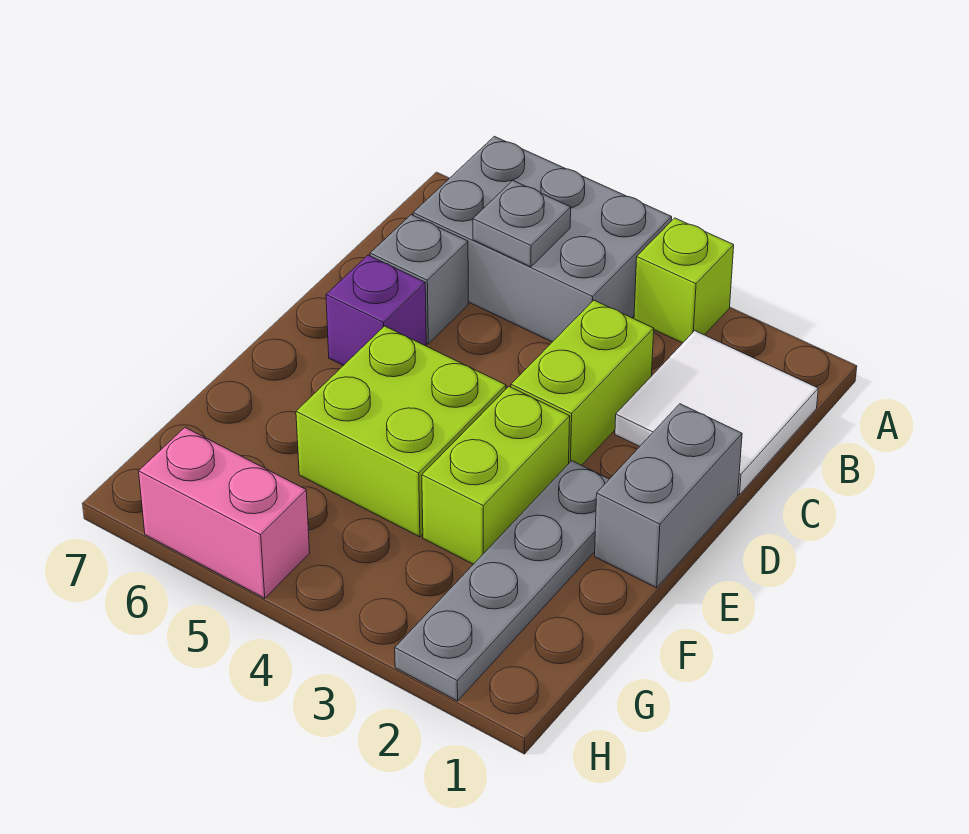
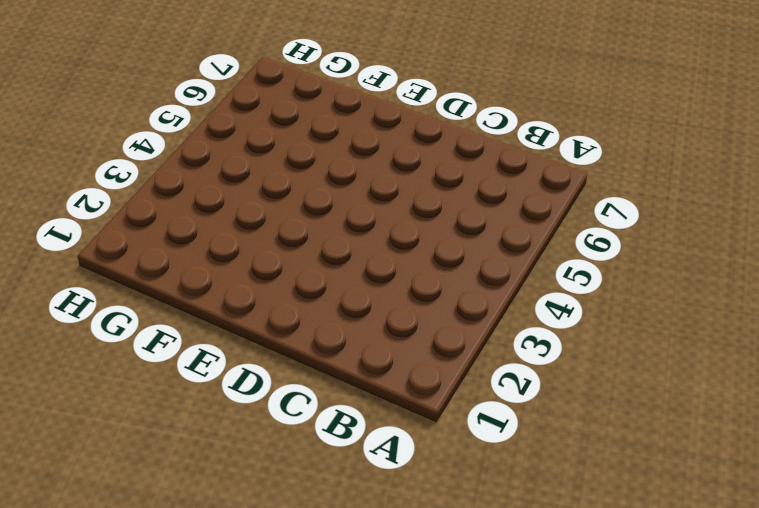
none -> lime 1x1 brick [634,218,734,343]
none -> grey 2x3 brick [413,136,672,342]
none -> white 2x2 tile [615,331,818,495]

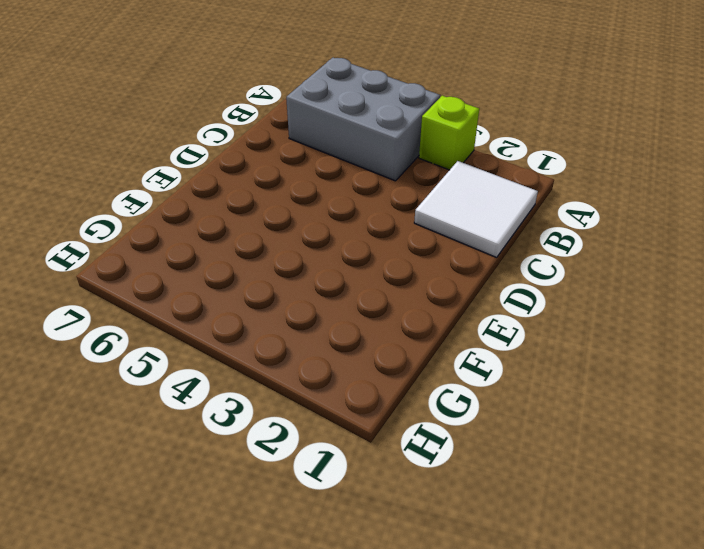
none -> lime 1x2 brick [511,300,654,465]
none -> grey 1x1 brick [370,215,468,344]
none -> grey 1x2 brick [595,404,742,588]

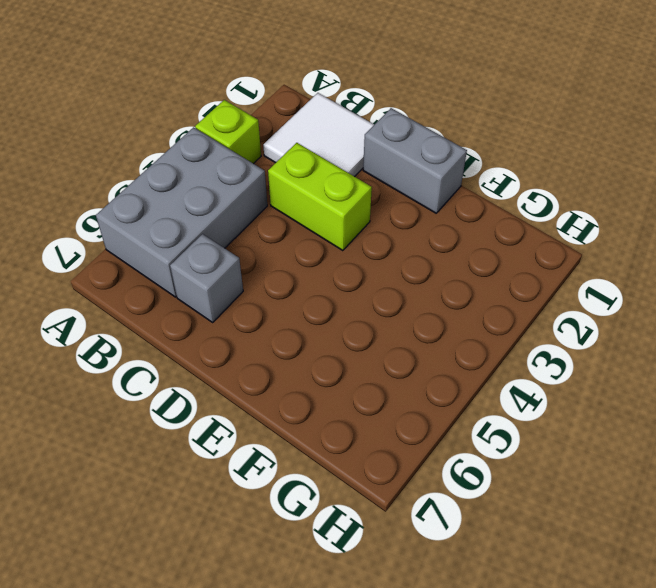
none -> purple 1x1 brick [326,255,426,366]
none -> grey 1x4 plate [395,461,609,701]
none -> lime 1x2 brick [422,387,570,564]

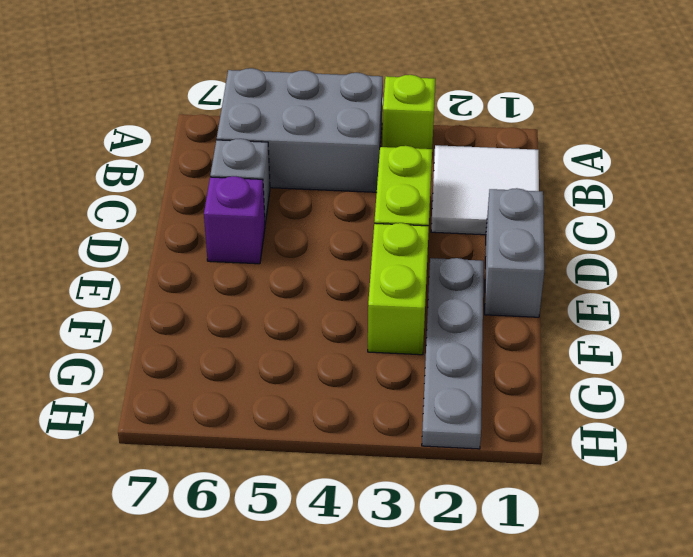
none -> lime 2x2 brick [296,326,506,537]
none -> pink 1x2 brick [139,428,310,598]
none -> grey 1x1 plate [473,181,571,267]

